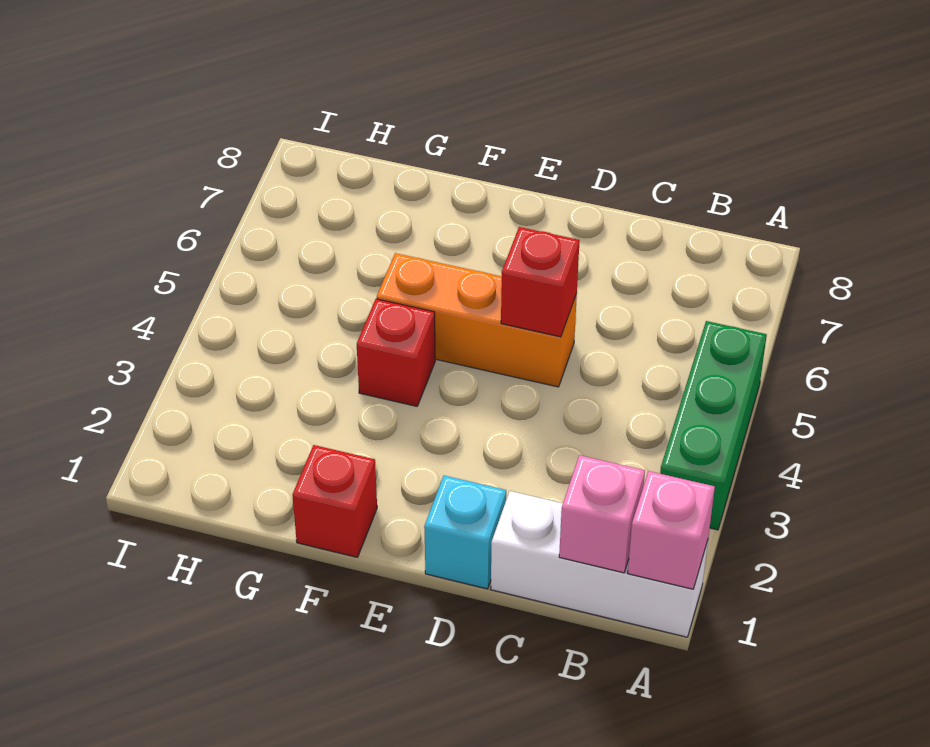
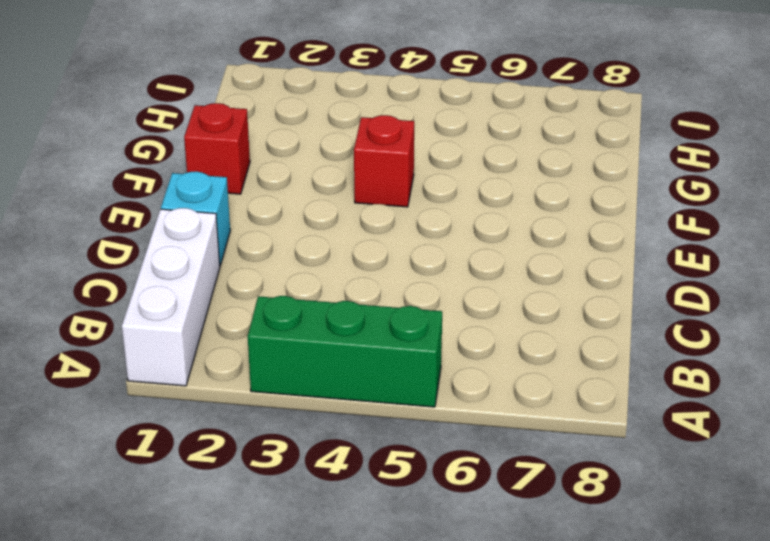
none -> orange 1x3 brick [377,253,577,387]
none -> pink 1x1 brick [628,471,715,589]

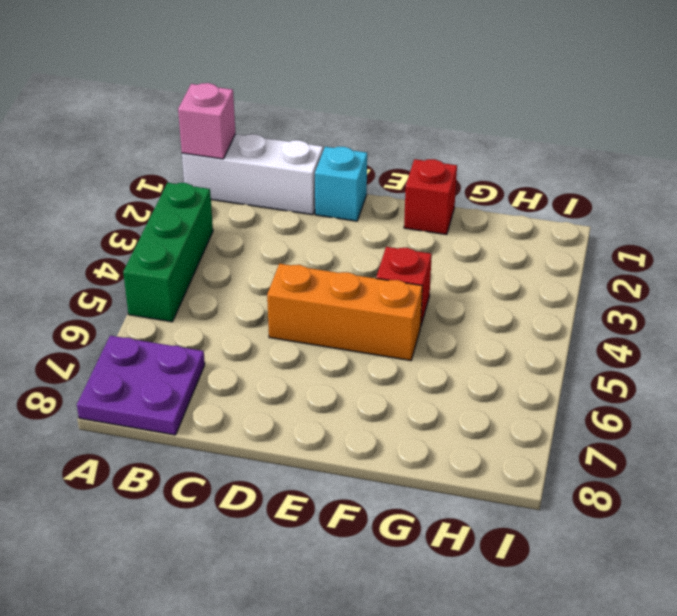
purple 2x2 plate [77,336,205,435] -> none
none -> pink 1x1 brick [559,455,645,573]
none -> red 1x1 brick [501,227,580,337]

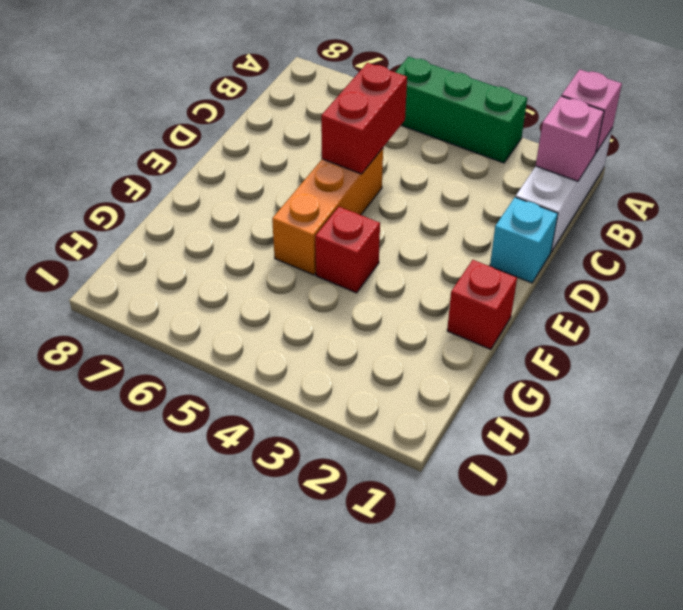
red 1x2 brick [321,63,407,174] -> red 1x1 brick [501,227,580,337]

